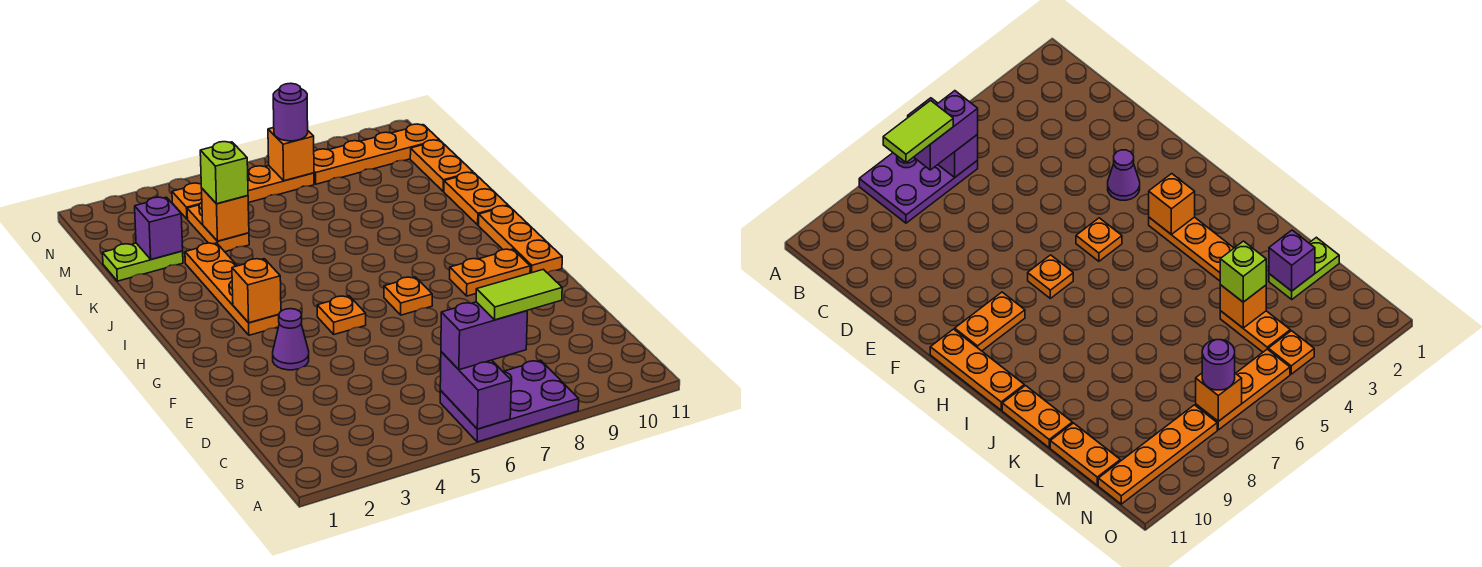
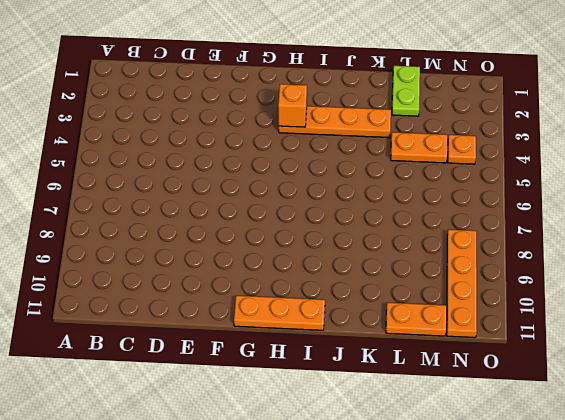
none -> purple 2x3 plate [440,360,579,442]
none -> purple 1x1 cone [273,309,309,370]
none -> orange 1x1 plate [317,296,366,334]

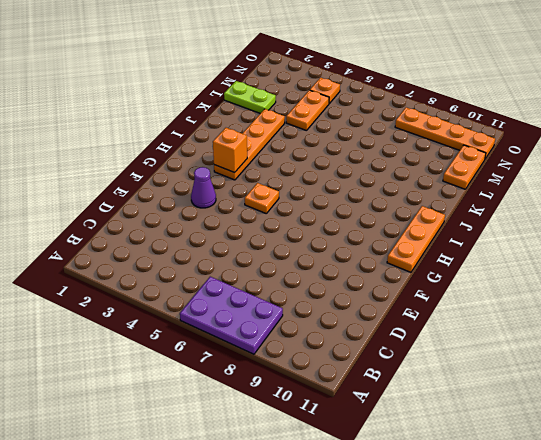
none -> orange 1x1 plate [384,277,432,315]
none -> orange 1x2 plate [450,249,530,296]
none -> orange 1x2 plate [444,172,508,225]

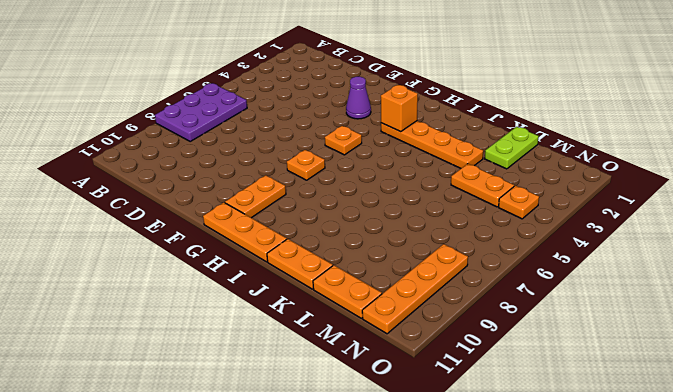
none -> orange 1x3 plate [248,166,314,203]
none -> purple 1x2 brick [440,352,511,429]
none -> purple 1x1 brick [135,197,183,259]

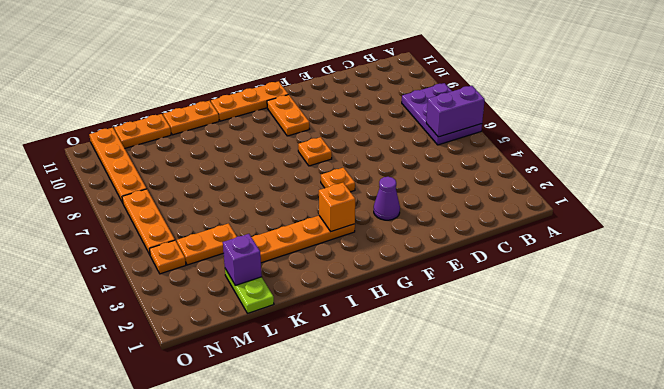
none -> orange 1x1 brick [202,189,249,241]
none -> orange 1x1 brick [268,128,314,181]
none -> purple 1x2 brick [441,302,527,370]

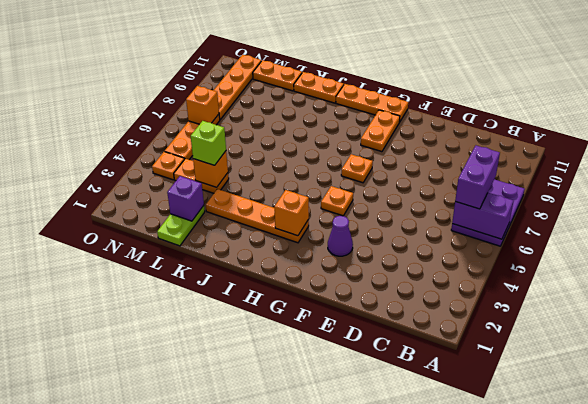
none -> purple 1x1 round brick [273,83,308,141]
none -> lime 1x2 tile [476,269,562,320]

